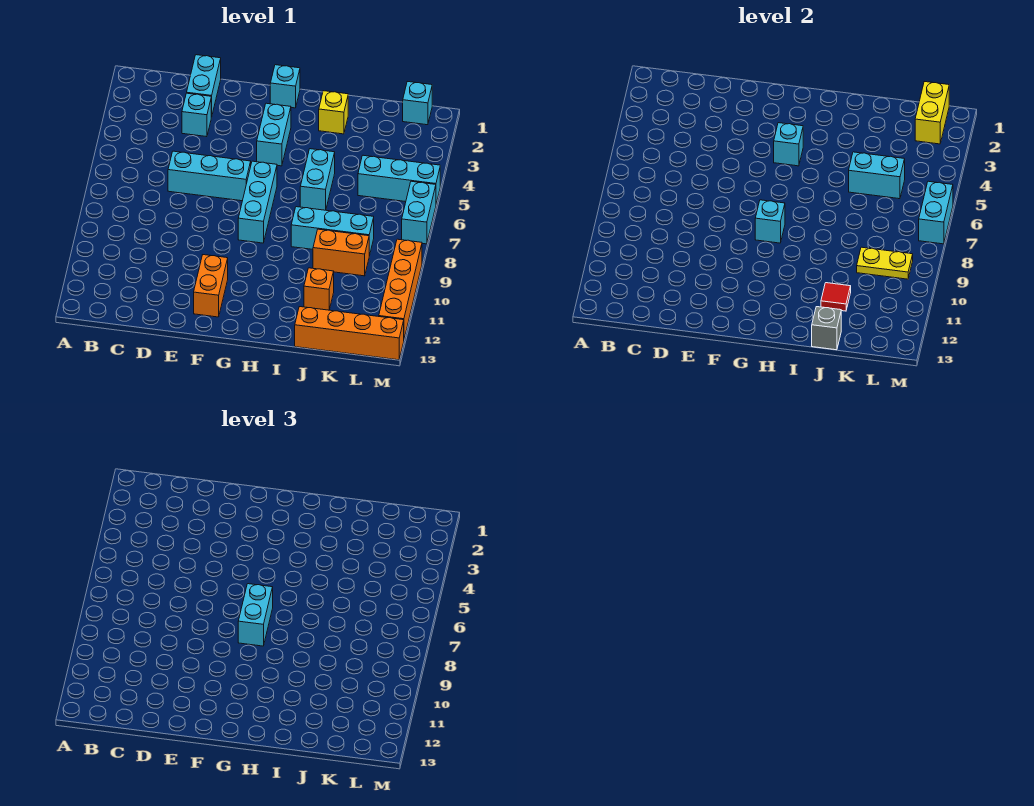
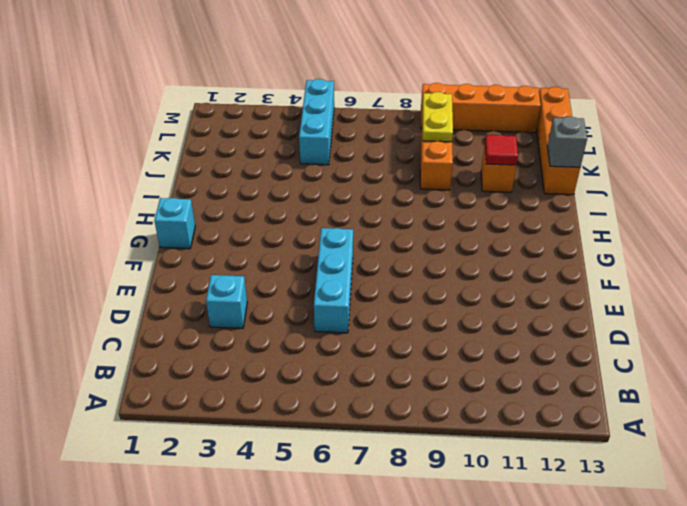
none -> cyan 1x2 brick [187,55,221,117]
none -> orange 1x2 brick [194,255,228,317]
none -> cyan 1x2 brick [257,103,291,166]

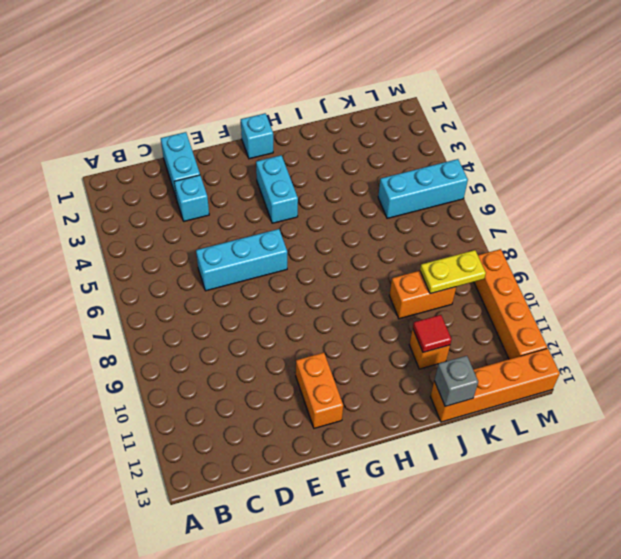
none -> cyan 1x3 brick [238,161,277,243]
none -> yellow 1x1 brick [319,91,348,134]
none -> cyan 1x2 brick [300,149,335,210]

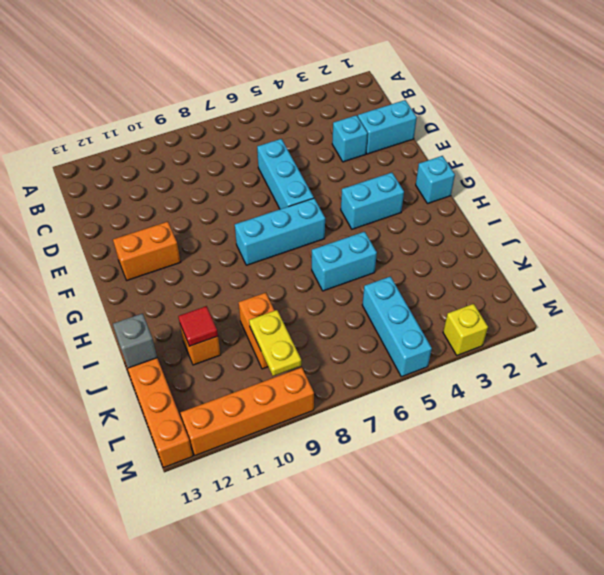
yellow 1x1 brick [443,304,488,355] -> yellow 1x1 brick moved to [319,91,348,134]
none -> cyan 1x3 brick [291,207,374,256]
none -> cyan 1x1 brick [403,81,432,125]
none -> cyan 1x2 brick [402,181,436,244]

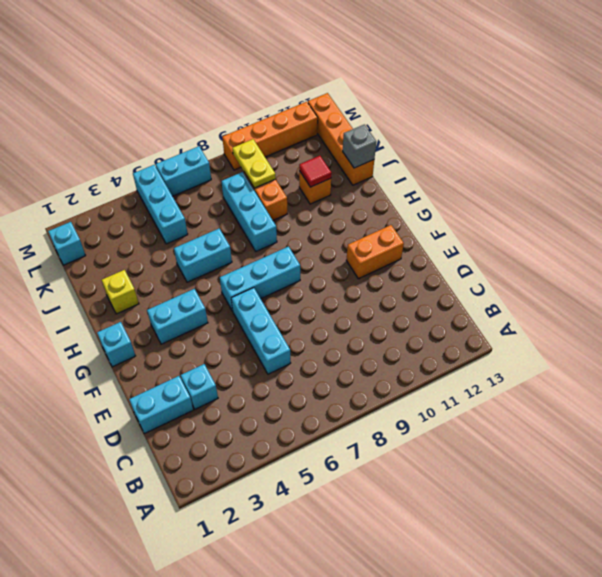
none -> cyan 1x1 brick [774,123,803,166]
none -> cyan 1x1 brick [755,200,785,243]
none -> cyan 1x2 brick [849,152,905,199]

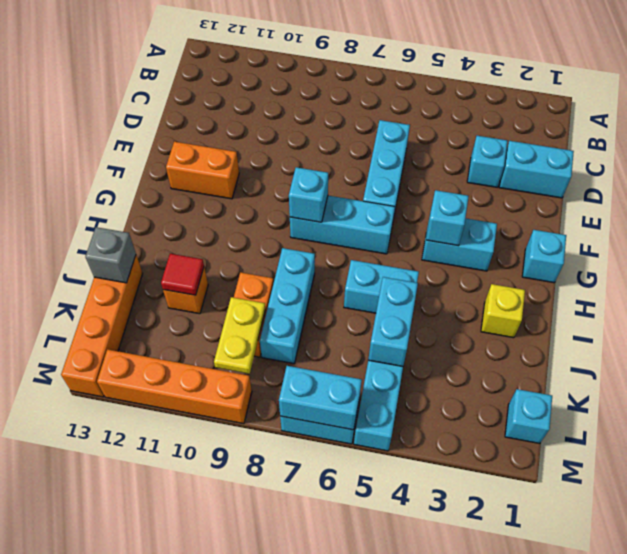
none -> yellow 1x2 brick [915,81,949,144]
none -> cyan 1x2 brick [238,584,273,646]

